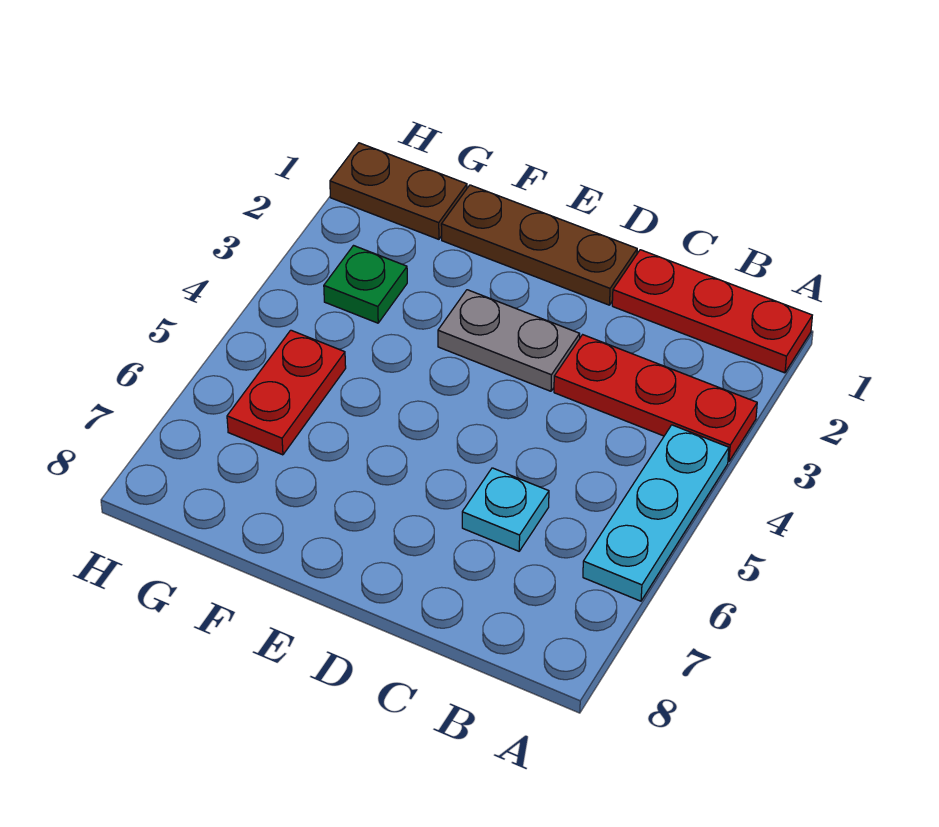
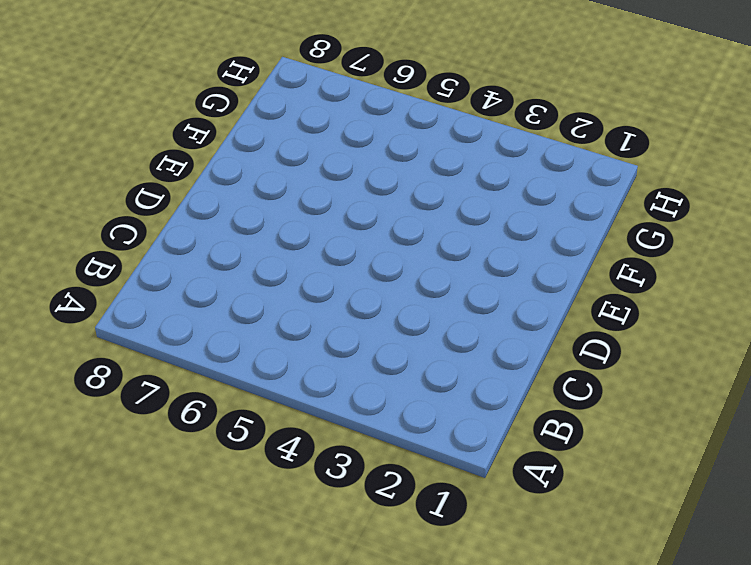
none -> red 1x3 plate [612,250,812,373]
none -> red 1x3 plate [554,335,757,462]

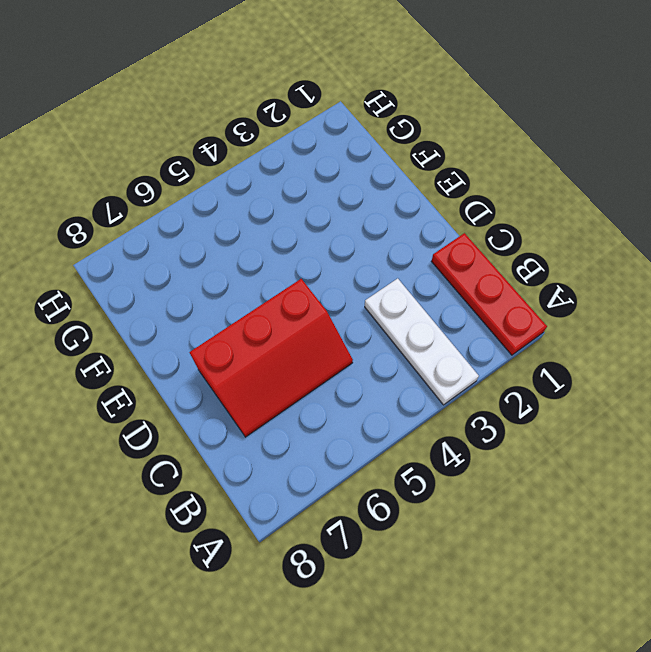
white 1x3 plate [365,278,479,405] -> red 1x3 plate [554,335,757,462]
red 2x3 slope [189,279,353,437] -> cyan 1x1 plate [462,468,549,551]
none -> cyan 1x3 plate [583,425,729,601]
none -> brown 1x3 plate [441,185,637,305]

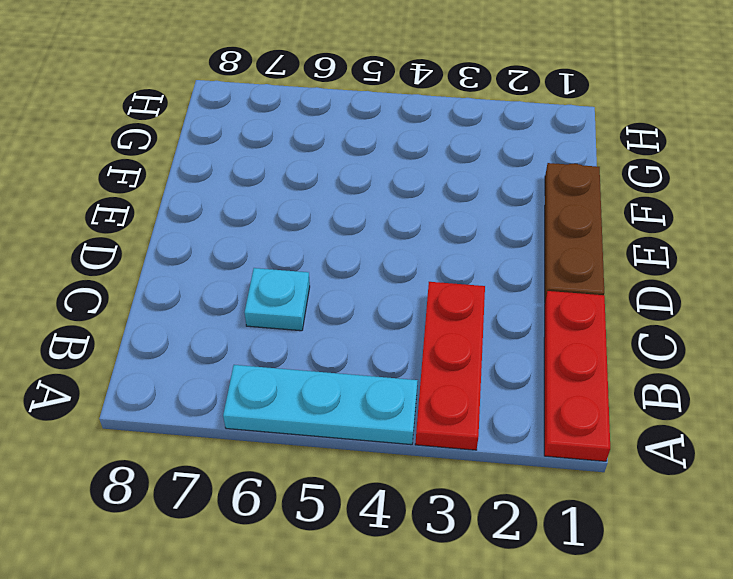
none -> grey 1x2 plate [438,290,580,391]
none -> brown 1x2 plate [330,143,467,239]

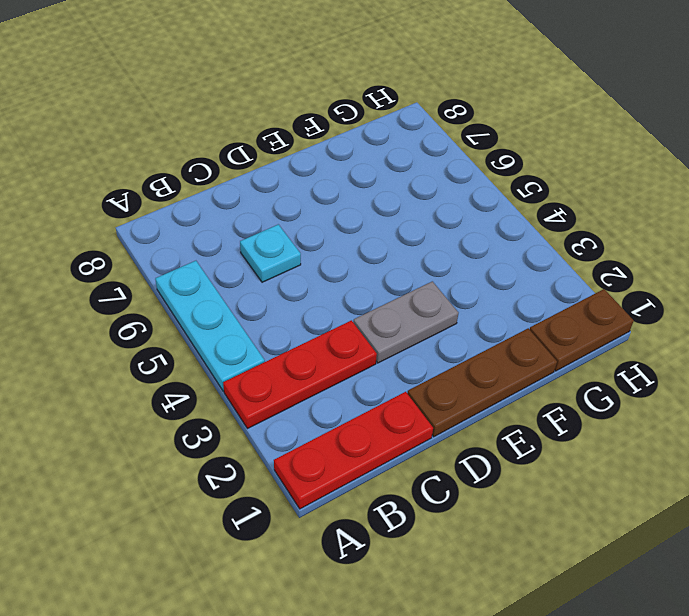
none -> green 1x1 plate [324,246,407,323]
none -> red 1x2 plate [227,330,346,455]

